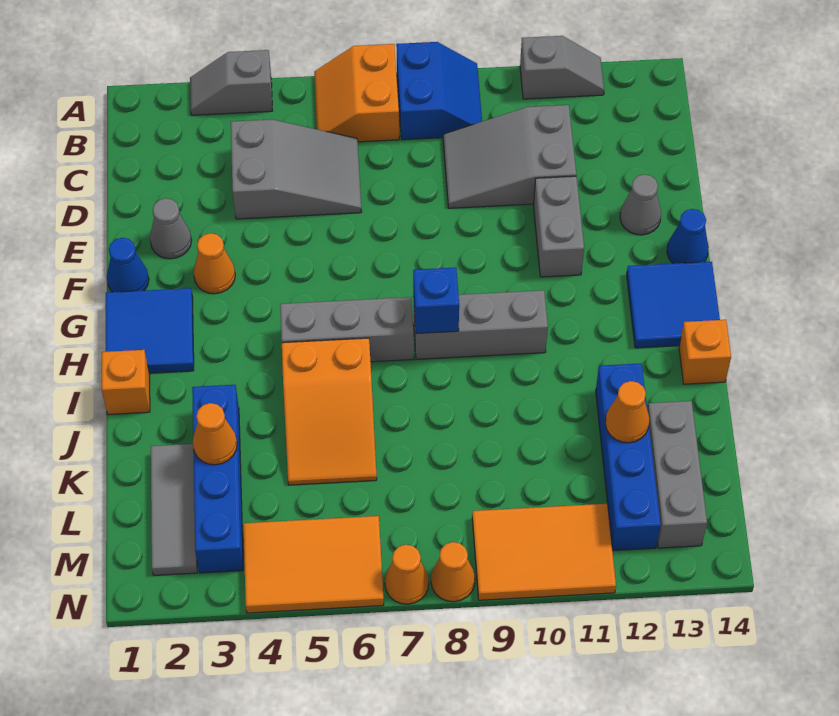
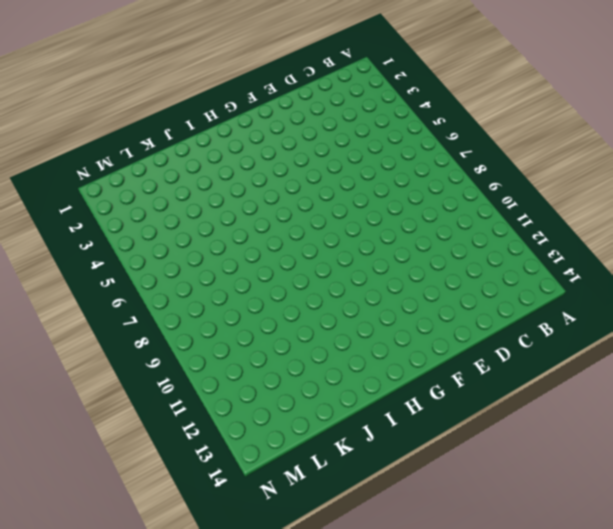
none -> grey 1x2 slope [190,50,273,115]
none -> orange 2x2 slope [314,44,399,142]
none -> blue 2x2 slope [396,42,482,140]
none -> grey 1x2 slope [520,36,604,99]

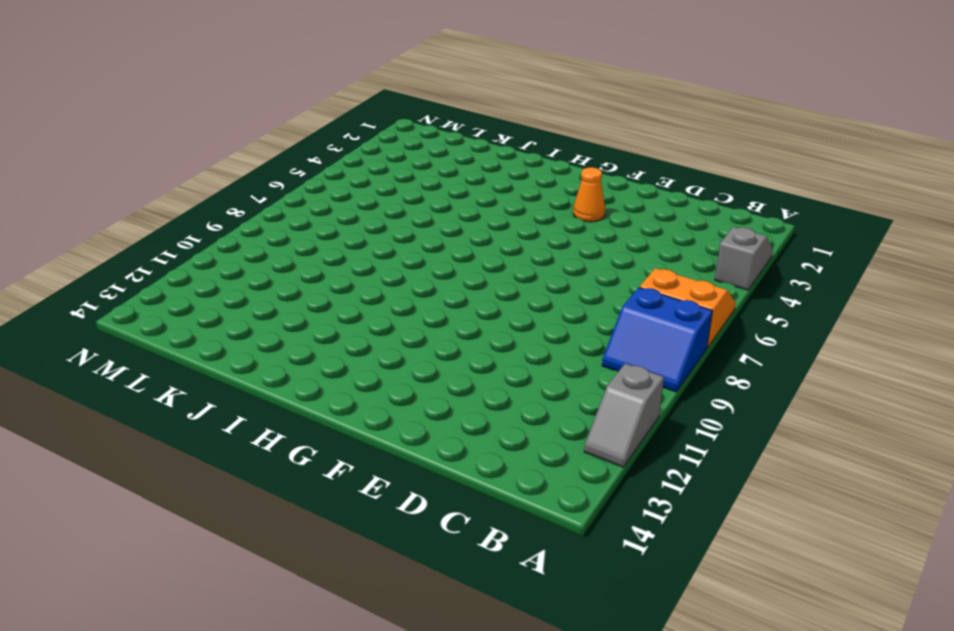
none -> grey 2x3 slope [231,119,362,219]
none -> grey 2x3 slope [443,105,576,208]
none -> grey 1x1 cone [150,198,192,259]
none -> grey 1x2 brick [533,176,584,277]

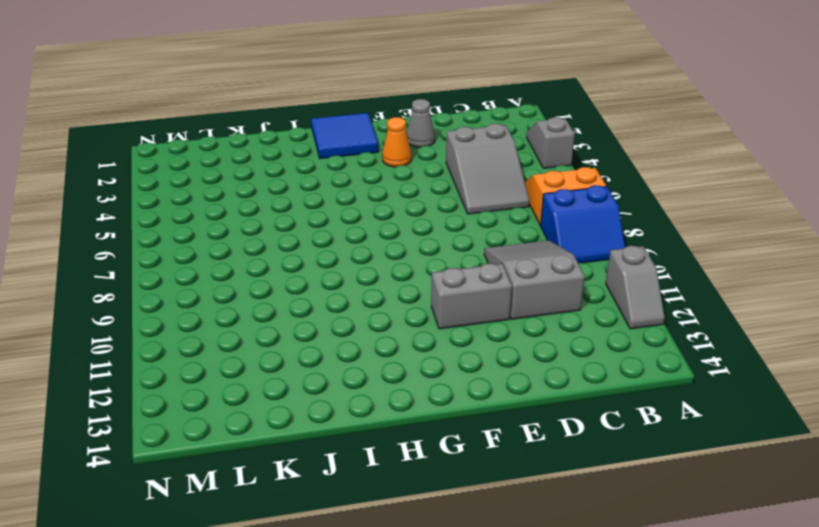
none -> grey 1x1 cone [620,174,661,235]
none -> blue 1x1 cone [107,238,149,292]
none -> blue 1x1 cone [667,209,709,264]
none -> blue 2x2 tile [627,262,720,348]

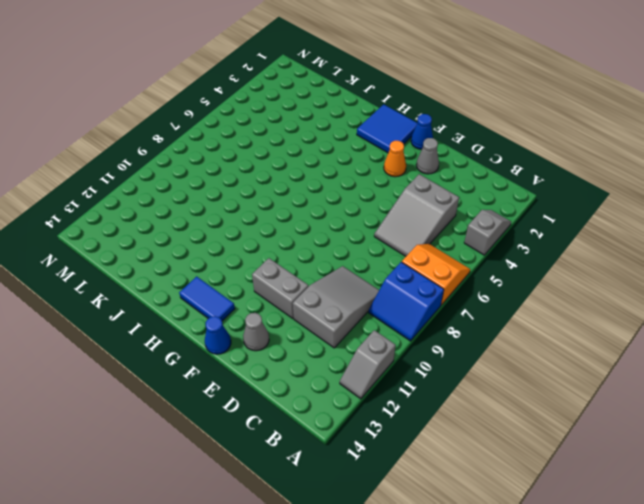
blue 1x2 tile [179,276,235,321] -> blue 2x2 tile [627,262,720,348]
none -> grey 1x3 brick [280,297,414,362]
none -> grey 1x3 brick [413,290,548,359]
none -> orange 1x1 brick [102,350,150,415]
none -> orange 2x3 slope [282,338,377,485]

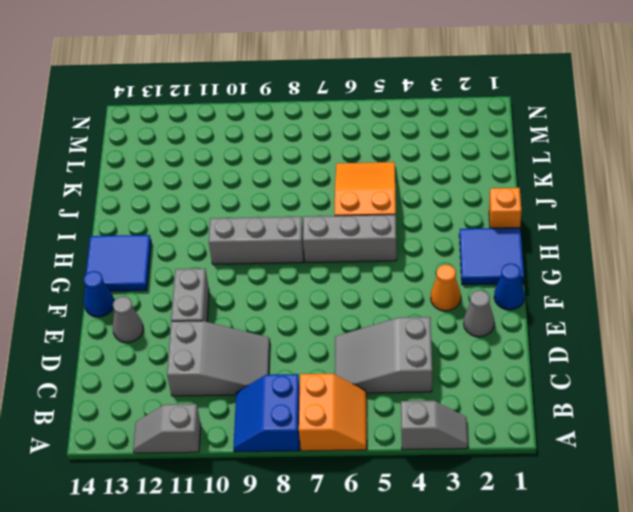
none -> orange 1x1 brick [679,320,731,384]
none -> blue 1x4 brick [192,385,243,573]
none -> blue 1x4 brick [596,363,661,551]
none -> grey 1x3 tile [151,444,197,575]

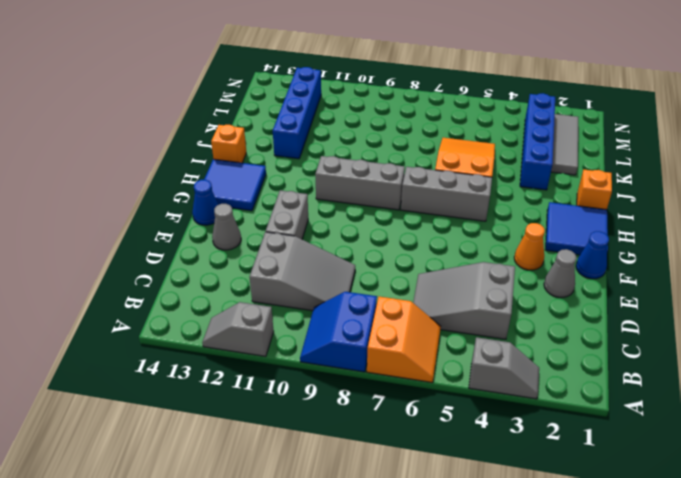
none -> grey 1x3 brick [647,401,707,548]
none -> orange 2x3 tile [243,516,384,613]
none -> orange 2x3 tile [472,504,616,600]
none -> orange 1x1 cone [385,545,429,604]

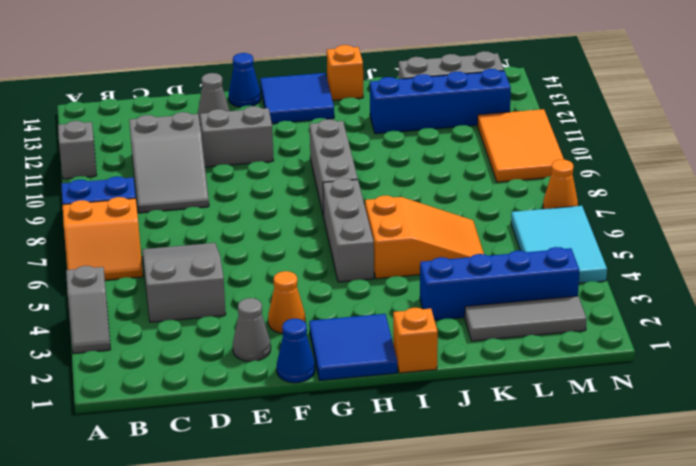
cyan 2x3 tile [511,206,607,283] -> orange 2x3 tile [243,516,384,613]
none -> orange 1x1 cone [431,542,475,602]
none -> blue 1x1 brick [413,267,459,334]
none -> orange 1x1 cone [193,403,237,465]
none -> orange 1x1 cone [605,381,649,443]

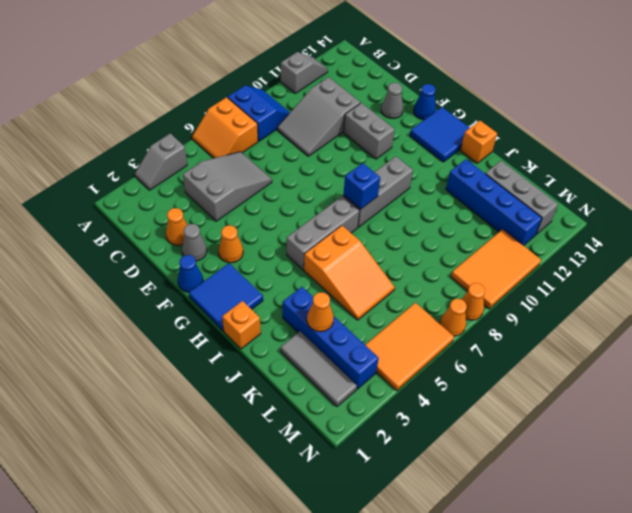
orange 1x1 cone [166,208,187,245] -> orange 1x1 cone moved to [605,381,649,443]

